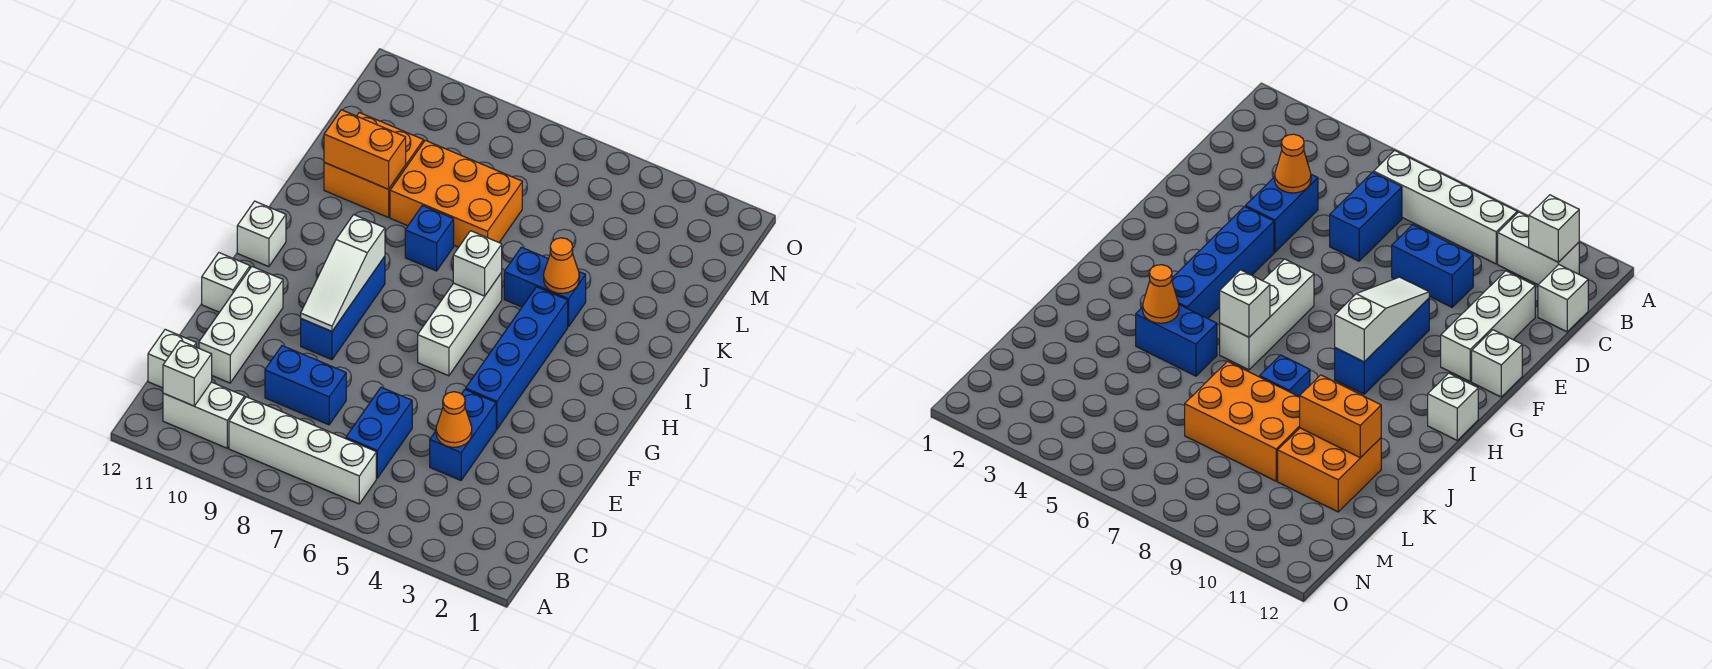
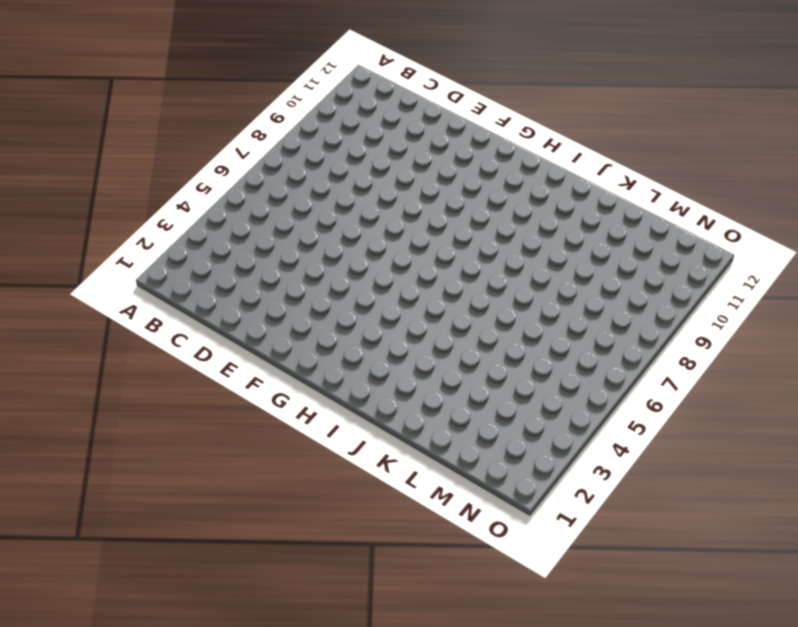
none -> white 1x4 brick [229,397,376,504]
none -> white 1x2 brick [163,382,244,448]
none -> blue 1x2 brick [346,387,412,478]

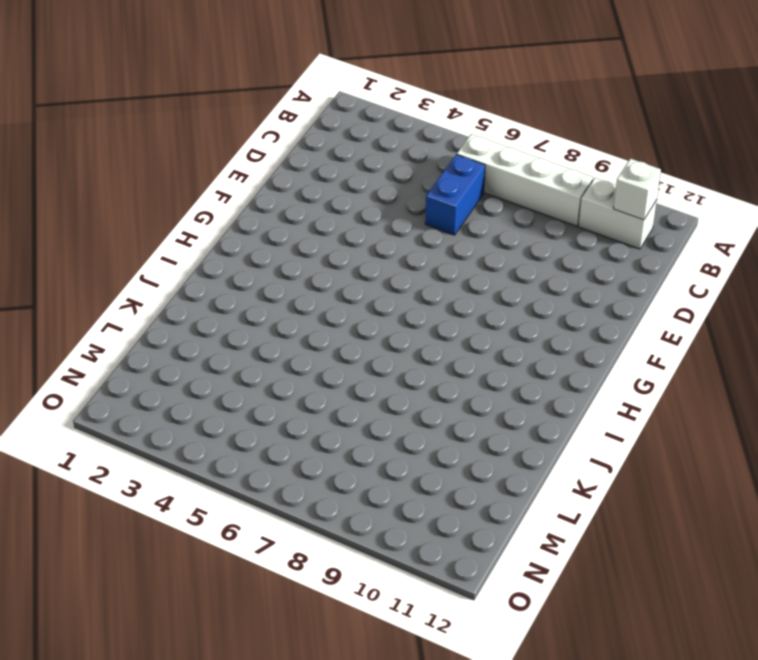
none -> white 1x1 brick [148,329,196,388]
none -> blue 1x2 brick [430,389,496,480]
none -> blue 1x2 brick [265,346,346,425]

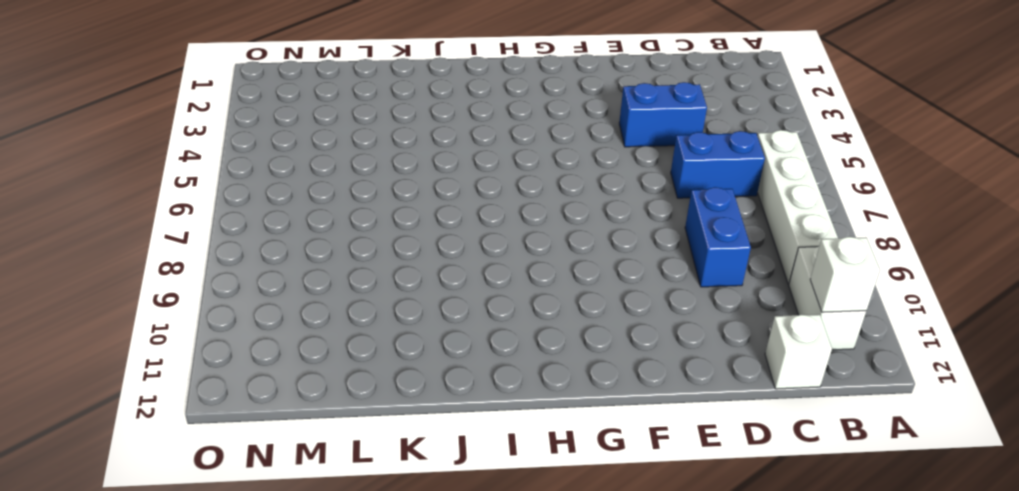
none -> white 1x3 brick [199,267,283,383]
none -> blue 1x4 brick [466,287,568,429]
none -> blue 1x3 brick [301,256,385,360]

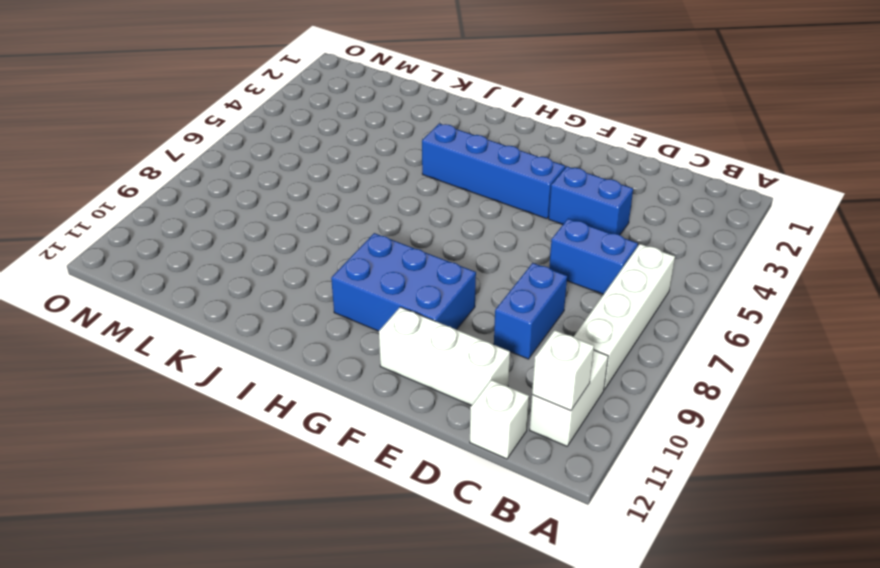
blue 2x3 brick [331,233,476,331] -> blue 1x3 brick [301,256,385,360]
none -> white 1x1 brick [202,253,250,312]
none -> white 1x3 brick [418,273,502,376]
none -> white 1x1 brick [237,201,286,267]

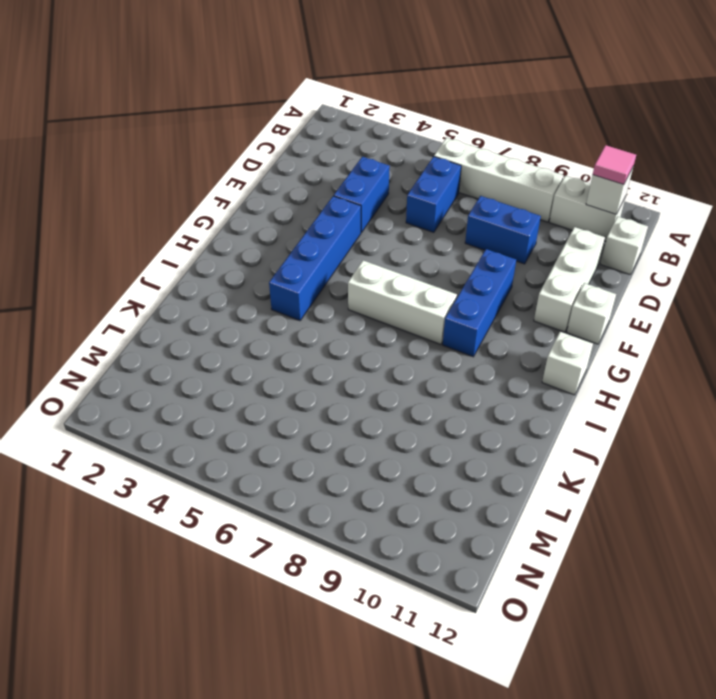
pink 1x1 tile [593,145,636,185] -> none
white 1x3 brick [348,260,457,344] -> white 1x3 brick turned to [418,273,502,376]
none -> blue 1x2 brick [504,247,586,327]
none -> blue 1x1 brick [405,206,454,271]
none -> orange 2x3 brick [390,140,522,247]

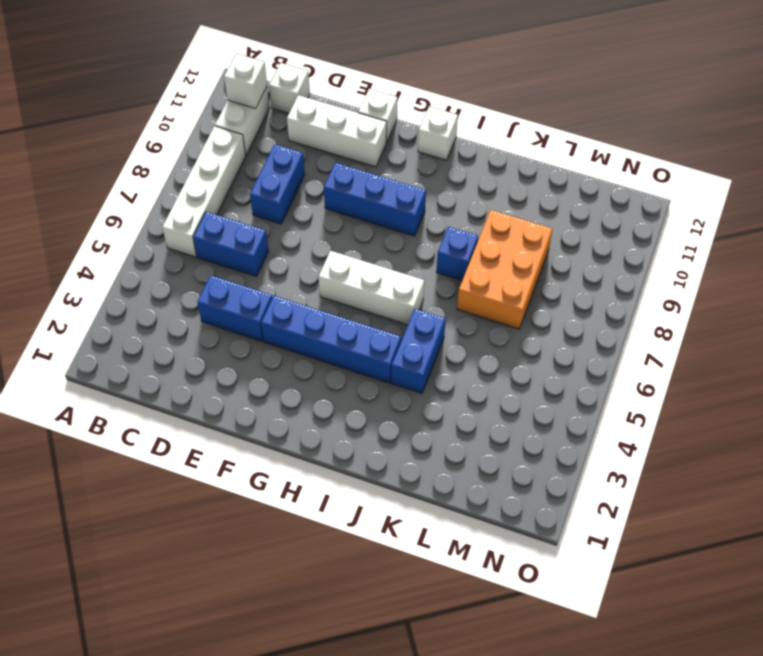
none -> orange 2x2 brick [324,113,424,217]
none -> orange 1x1 cone [436,392,472,447]
none -> white 1x3 slope [301,215,385,331]

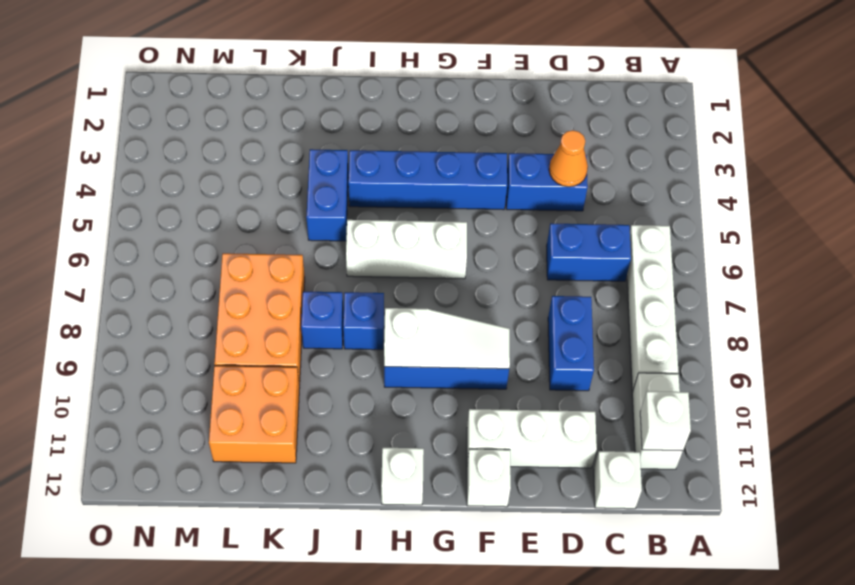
blue 1x1 brick [343,292,384,350] -> none
none -> white 1x1 brick [453,231,502,296]
none -> orange 1x1 cone [544,238,579,293]
none -> orange 1x2 brick [324,110,406,189]

